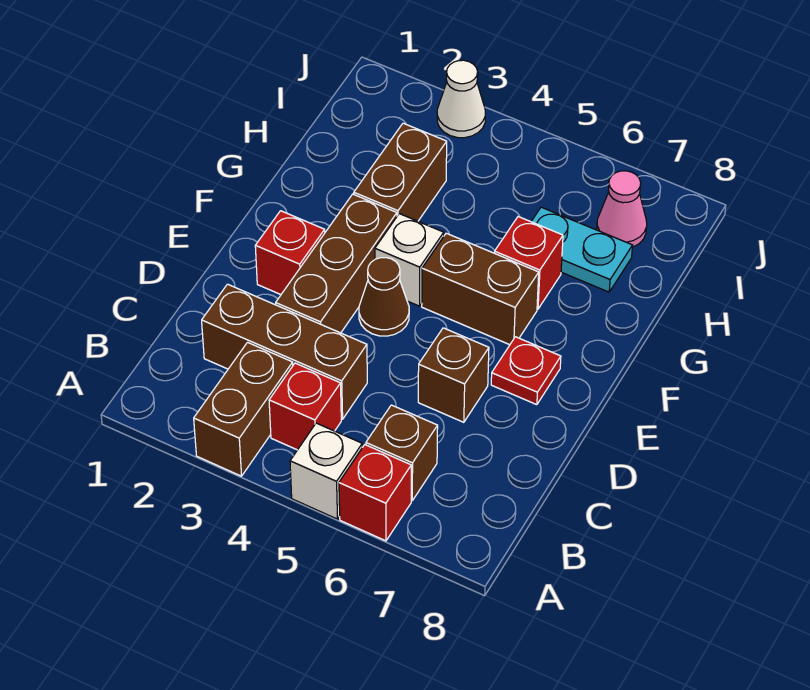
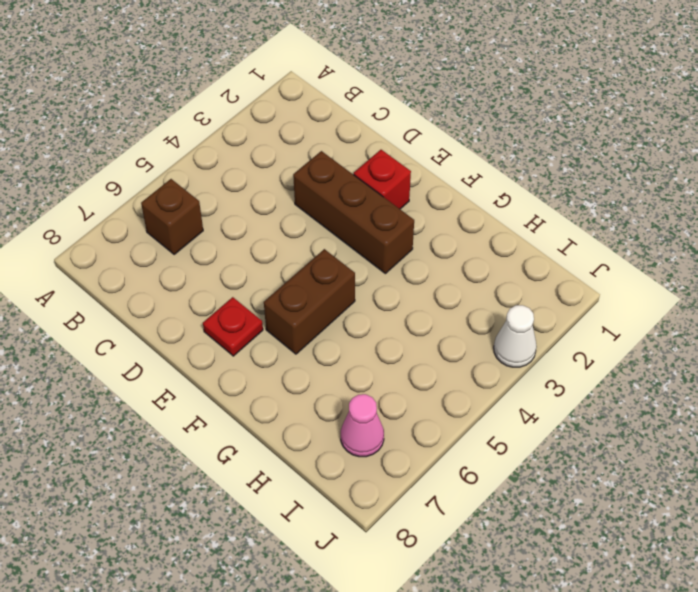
none -> brown 1x2 brick [194,342,293,476]
none -> white 1x1 brick [290,423,362,519]
none -> red 1x1 brick [339,445,411,541]

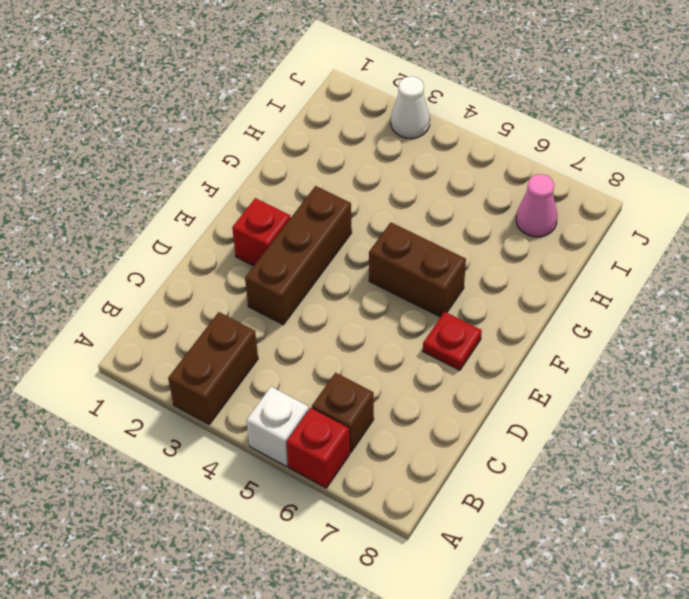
none -> red 1x1 brick [269,363,341,450]
none -> brown 1x3 brick [202,284,367,419]
none -> brown 1x1 brick [418,328,489,422]

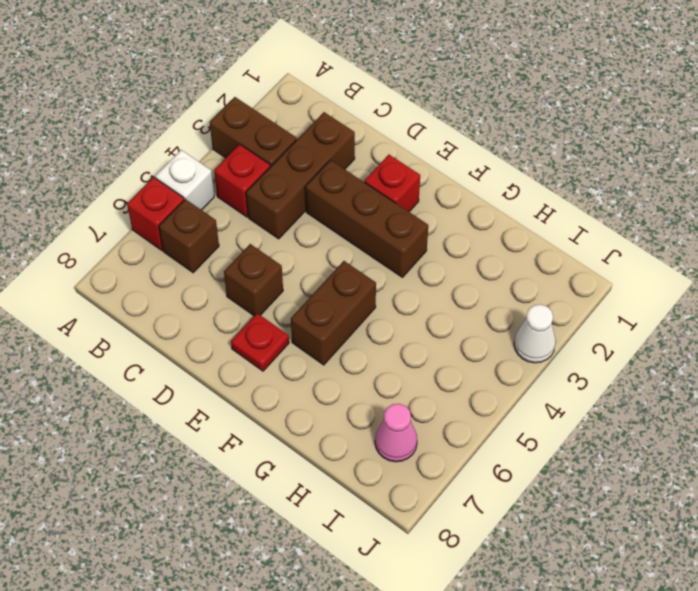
none -> brown 1x1 cone [359,258,409,336]
none -> white 1x1 brick [375,214,444,306]
none -> brown 1x2 brick [354,123,447,221]

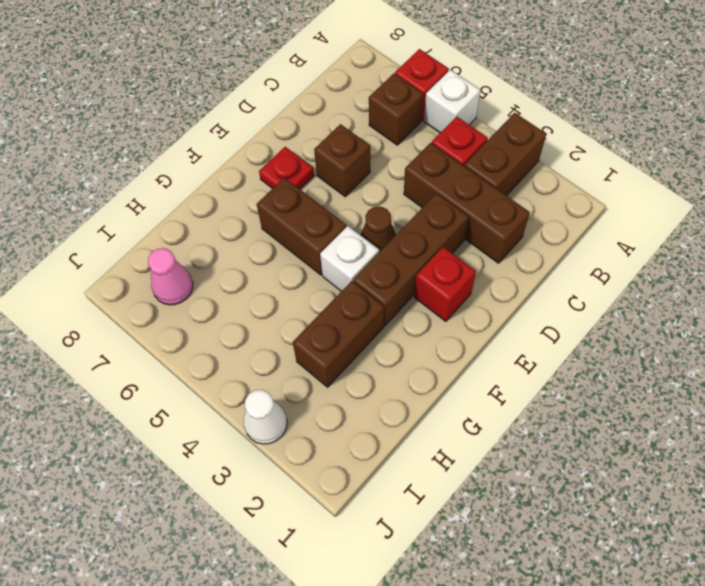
none -> red 1x1 brick [494,217,563,309]
none -> cyan 1x2 plate [531,207,633,292]

